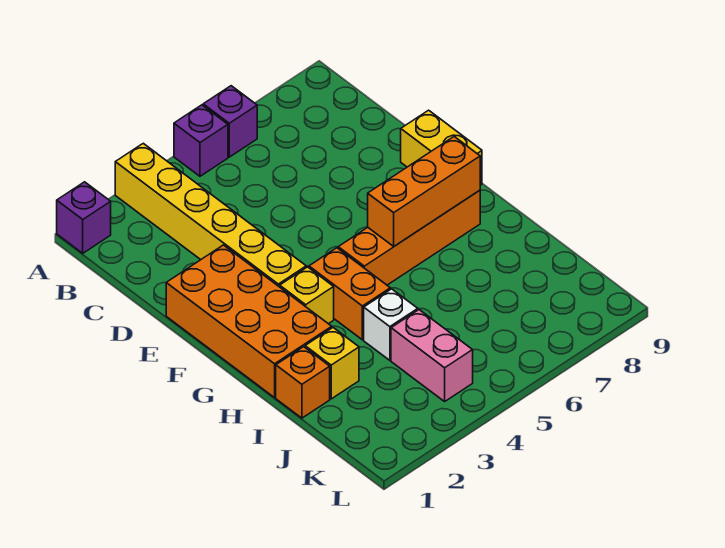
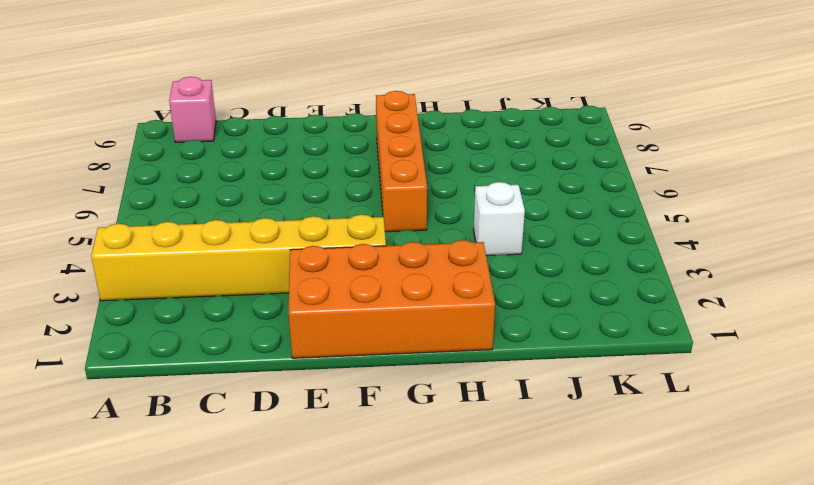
pink 1x1 brick [169,77,216,142] -> none
none -> purple 1x1 brick [57,182,111,253]
none -> purple 1x1 brick [174,105,228,176]
none -> purple 1x1 brick [203,86,257,157]

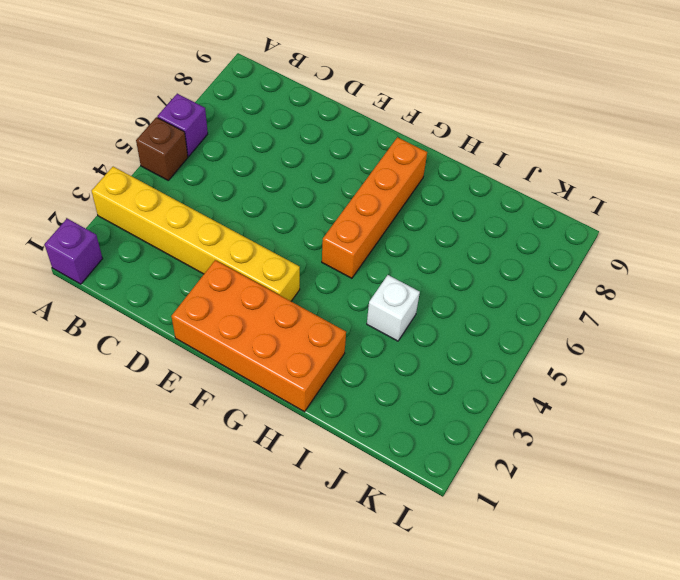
brown 1x1 brick [136,117,188,180] -> purple 1x1 brick [174,105,228,176]
none -> yellow 1x2 brick [401,110,482,185]
none -> yellow 1x1 brick [280,267,334,324]
none -> orange 1x2 brick [309,248,390,340]

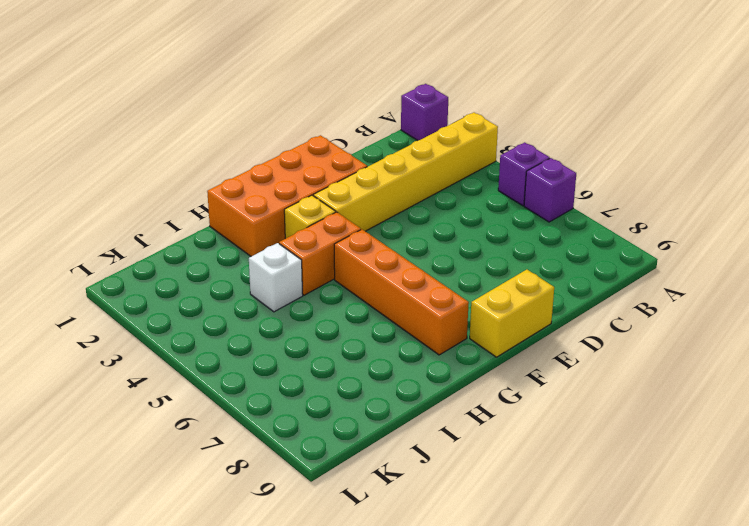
none -> orange 1x1 brick [276,347,330,418]
none -> yellow 1x1 brick [305,328,359,399]
none -> pink 1x2 brick [391,310,473,401]

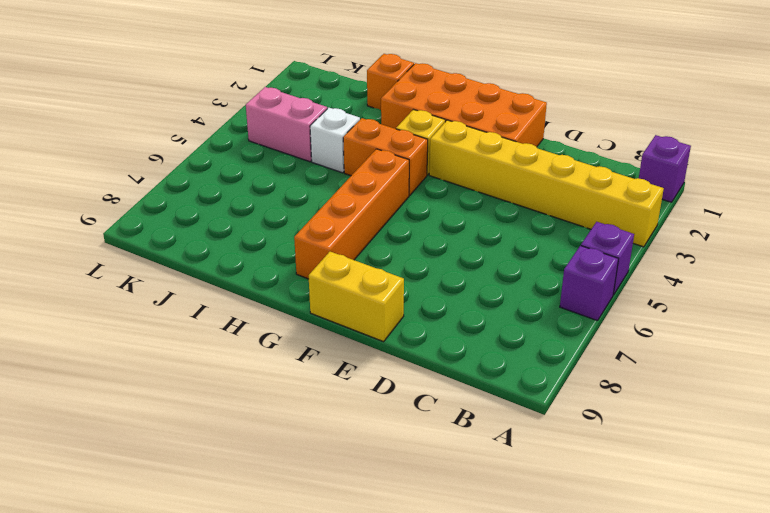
none -> yellow 1x1 brick [305,328,359,399]
none -> orange 1x3 brick [368,137,480,246]

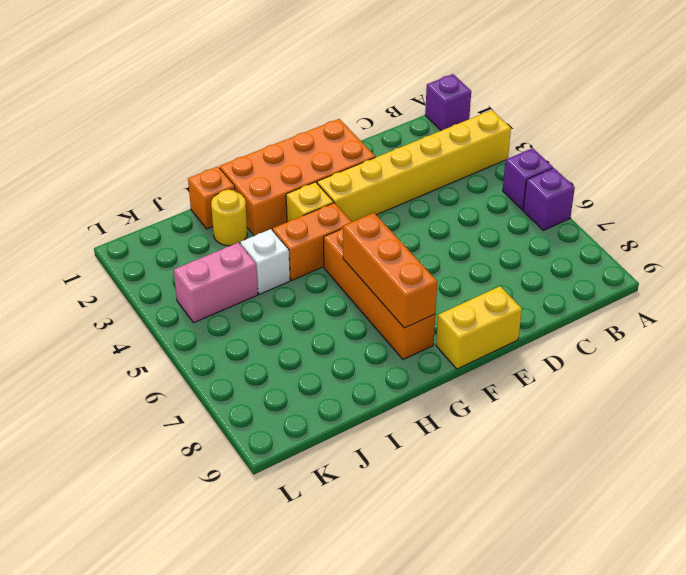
yellow 1x1 round brick [211,190,248,246] -> yellow 1x1 brick [305,328,359,399]

